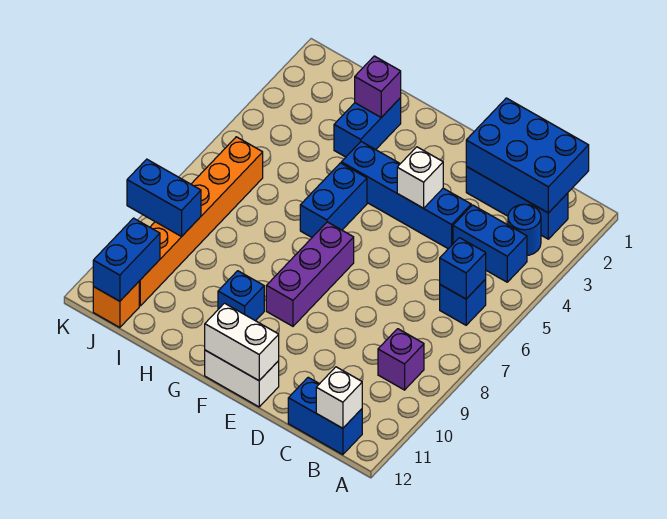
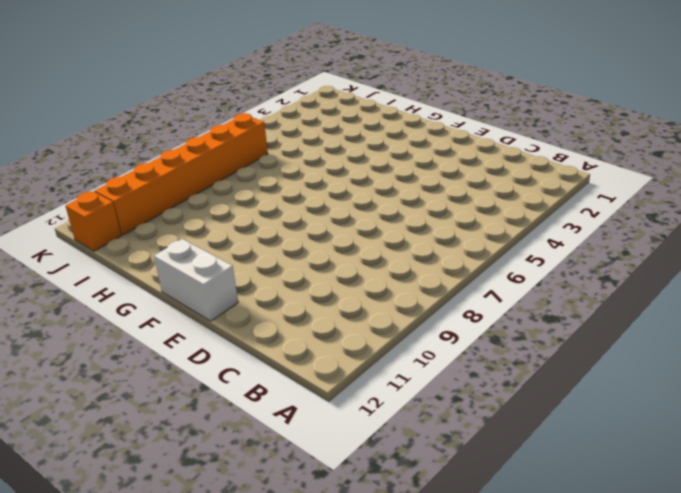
none -> blue 1x3 brick [466,167,568,239]
none -> blue 1x1 round brick [508,204,541,256]
none -> blue 1x2 brick [453,205,527,282]

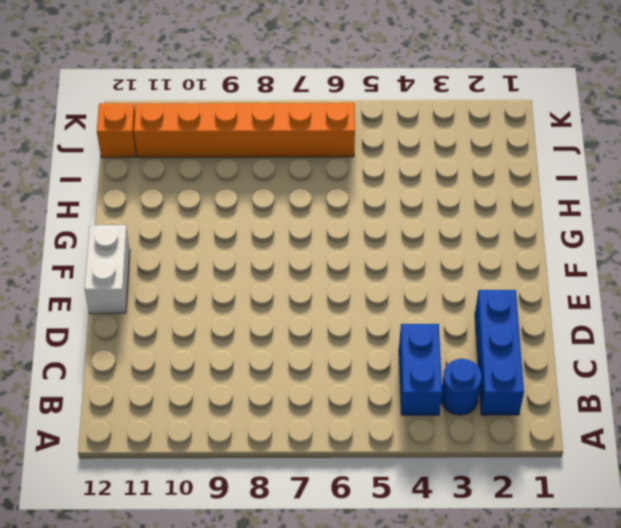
none -> blue 1x1 brick [440,279,486,325]
none -> purple 1x1 brick [378,329,424,390]
none -> blue 1x2 brick [288,377,362,455]

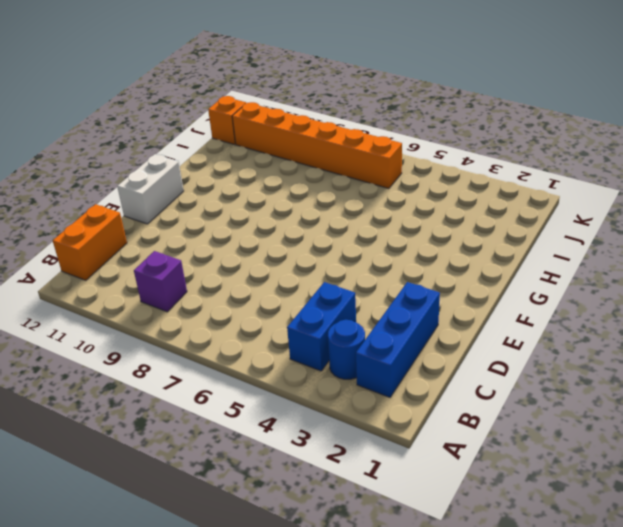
orange 1x2 brick [53,204,127,280] -> blue 1x2 brick [288,377,362,455]
none -> blue 1x1 brick [440,279,486,325]
none -> blue 1x4 brick [341,142,471,249]
none -> purple 1x3 brick [266,222,354,326]

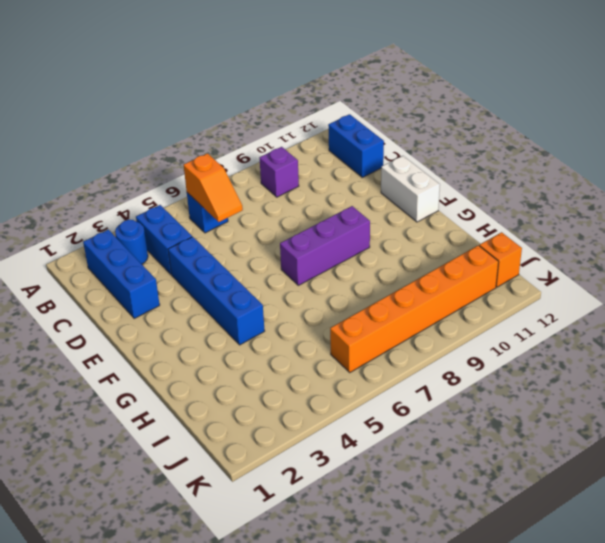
orange 1x2 slope [184,153,243,222] -> blue 1x1 brick [440,238,486,299]
none -> blue 1x2 brick [300,163,367,237]
none -> blue 1x1 brick [218,271,264,321]
none -> blue 1x2 brick [334,98,401,157]

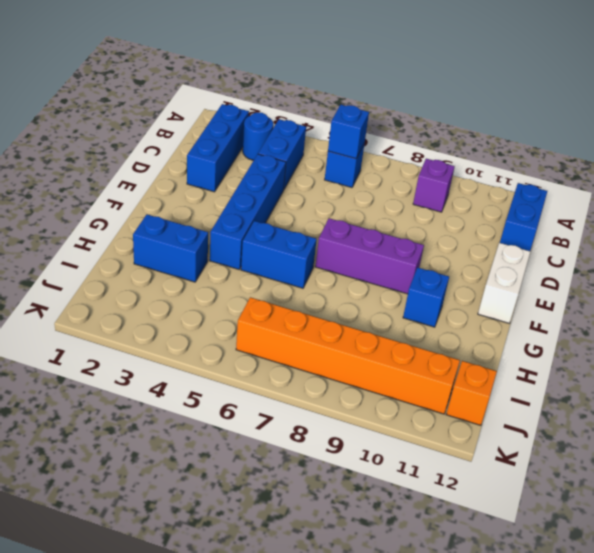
none -> blue 2x3 brick [466,98,589,213]
none -> white 1x1 brick [316,367,362,428]
none -> white 1x1 brick [397,147,443,208]

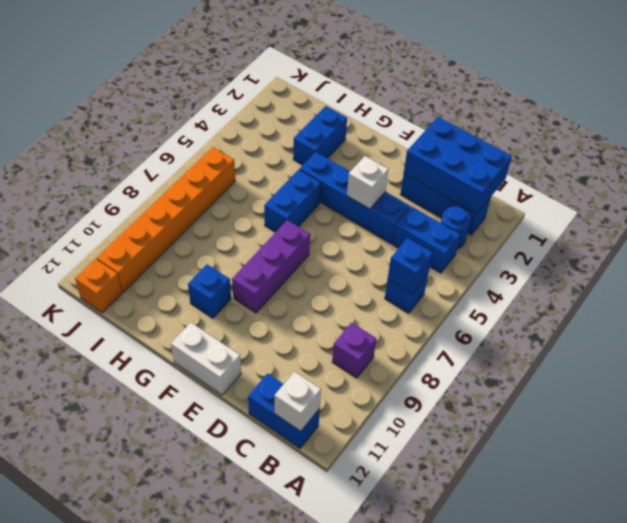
none -> white 1x2 brick [205,303,279,381]
none -> purple 1x1 brick [355,56,401,117]
none -> blue 1x2 brick [127,159,201,237]

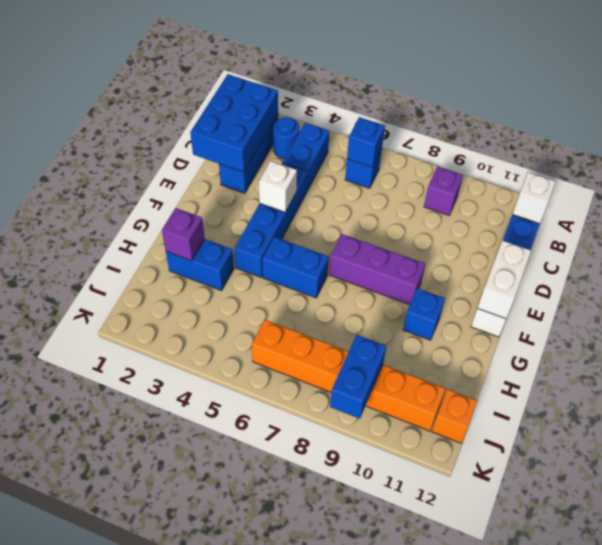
none -> blue 1x2 brick [93,218,160,301]

